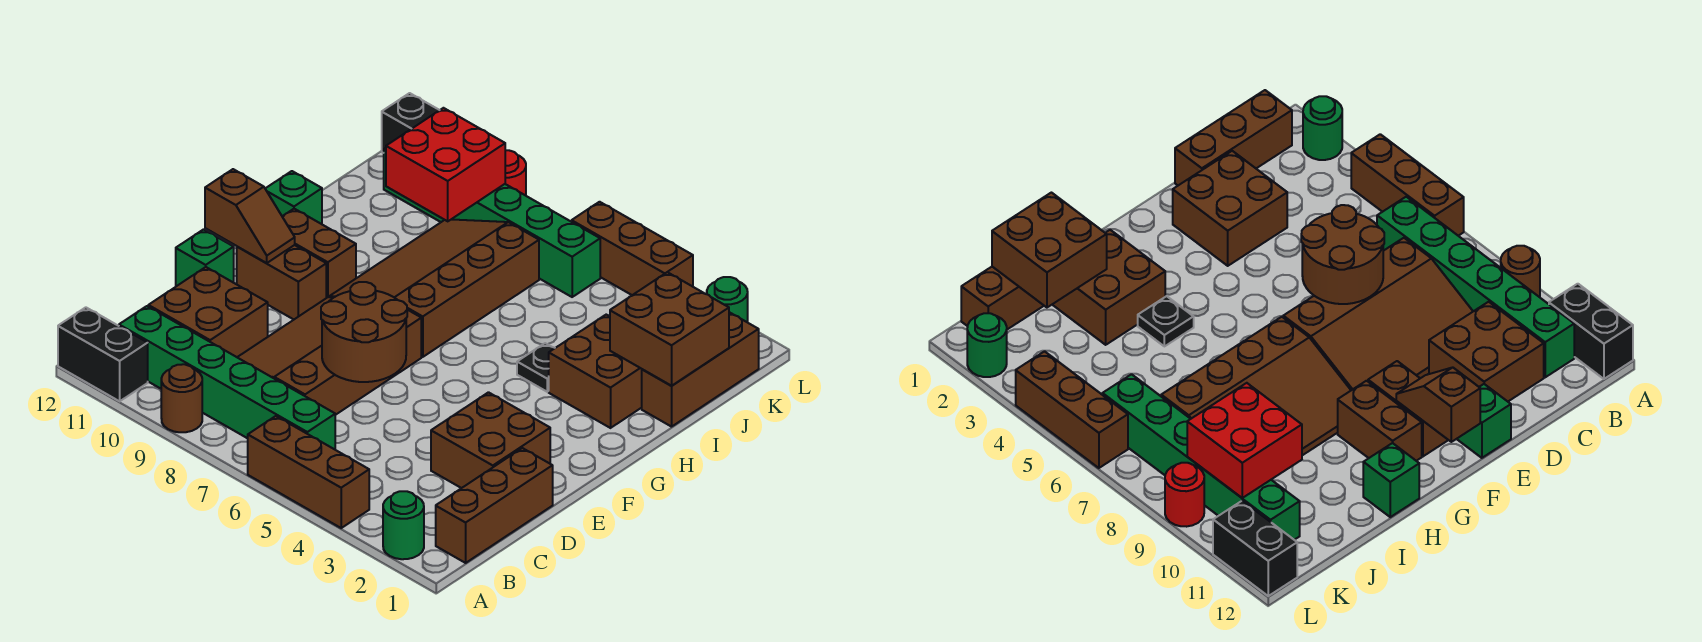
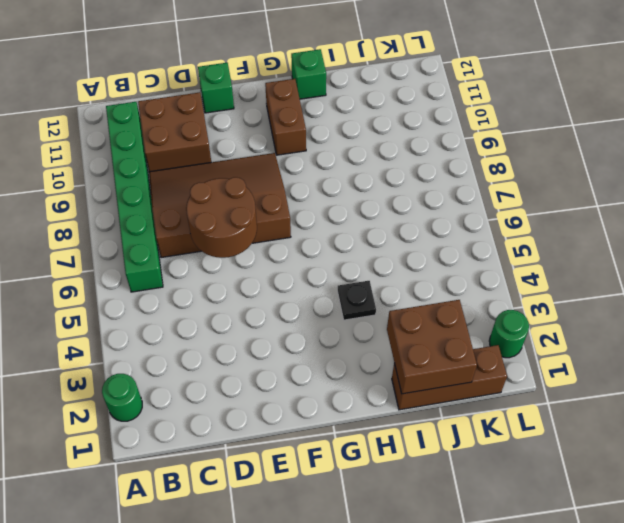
none -> brown 1x3 brick [248,416,369,528]
none -> brown 1x1 round brick [161,364,202,432]
none -> black 1x2 brick [58,307,148,401]

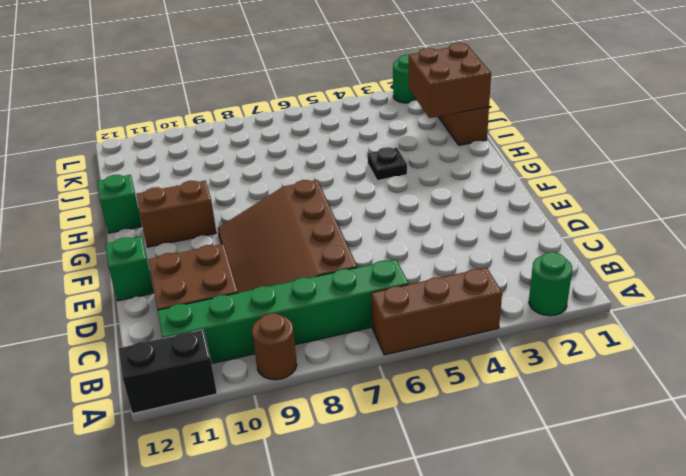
none -> brown 1x3 brick [436,448,553,563]
none -> brown 2x2 brick [431,392,550,488]
none -> brown 1x2 brick [237,245,326,319]

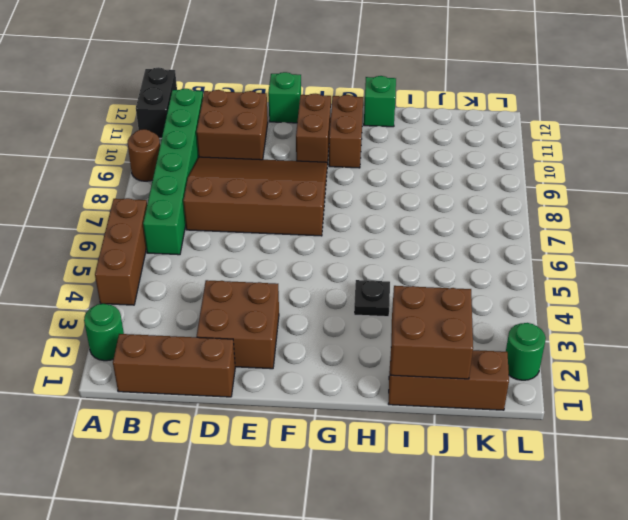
none -> brown 3x4 slope [329,219,539,357]
none -> brown 2x2 brick [549,315,642,428]
none -> green 1x6 brick [384,148,600,297]

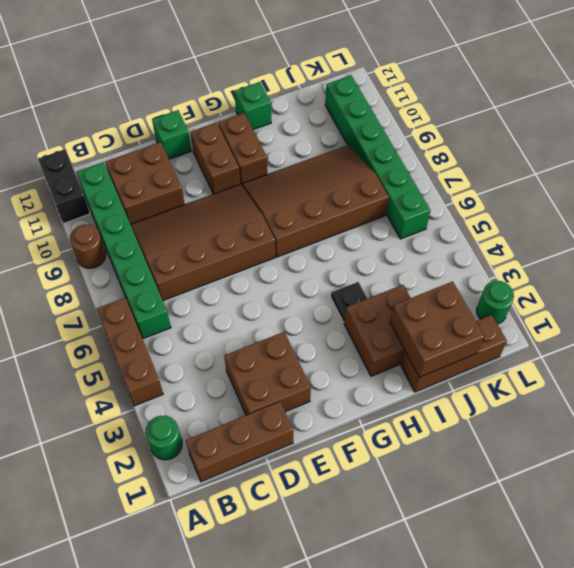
none -> brown 1x3 brick [572,202,693,295]
none -> red 1x1 round brick [505,150,526,196]
none -> black 1x2 brick [382,93,439,153]

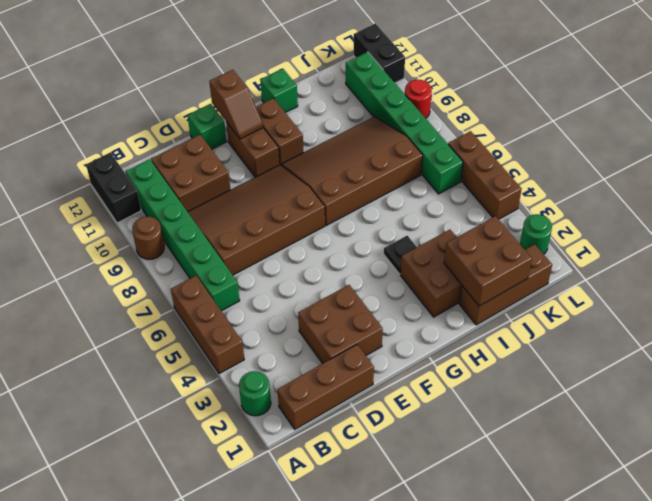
none -> brown 2x2 round brick [321,282,407,382]
none -> red 2x2 brick [386,108,505,221]

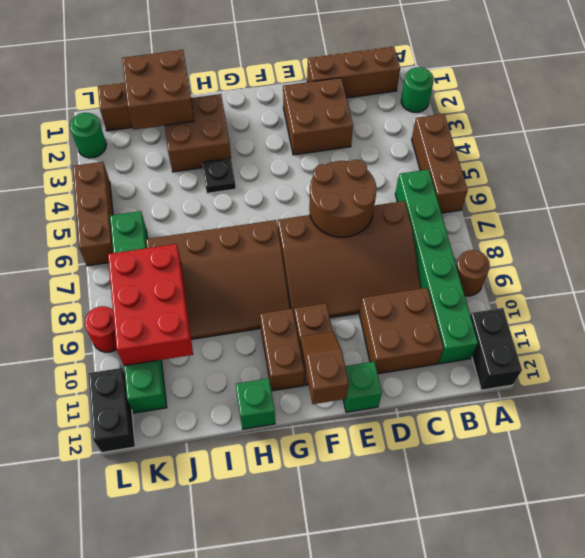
red 2x3 brick [108,244,193,366] -> red 2x2 brick [386,108,505,221]

